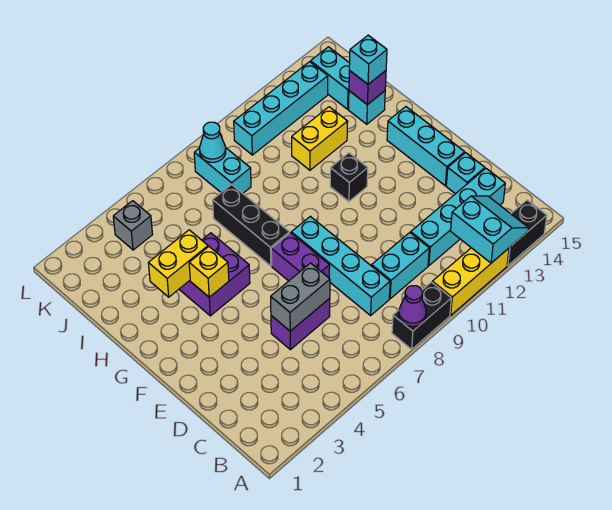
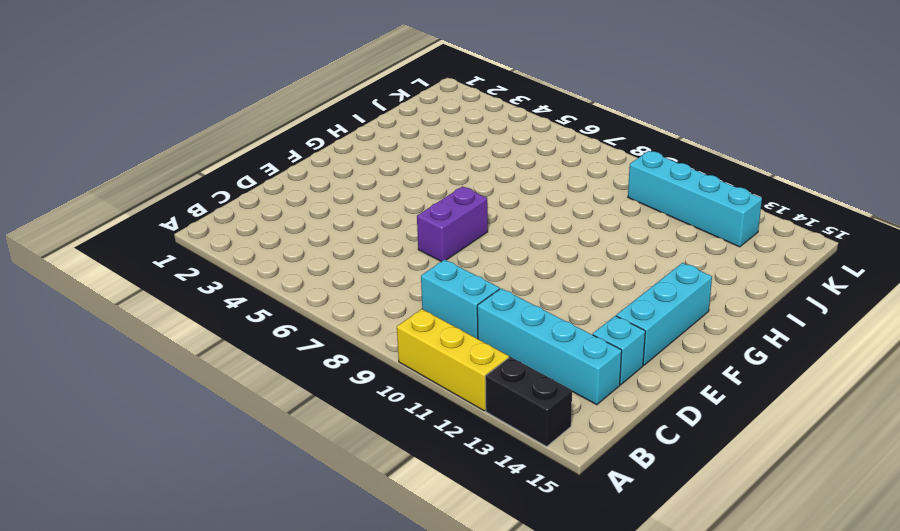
none -> black 1x2 brick [392,282,451,349]
none -> cyan 1x4 brick [291,216,390,315]
none -> purple 1x2 brick [271,298,330,350]

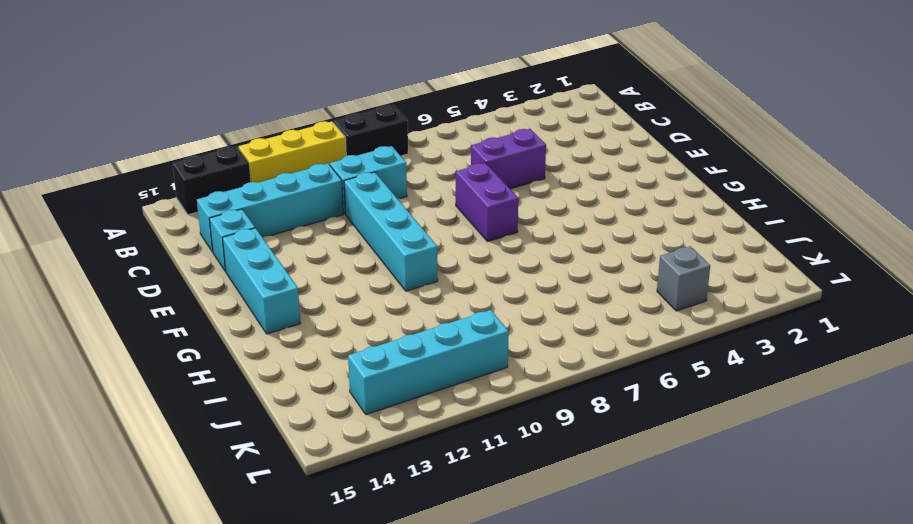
cyan 1x4 brick [344,172,438,291] -> cyan 1x4 brick moved to [291,216,390,315]
none -> purple 2x2 brick [179,233,250,316]
none -> black 1x3 brick [213,184,289,266]
none -> black 1x1 brick [330,153,368,202]

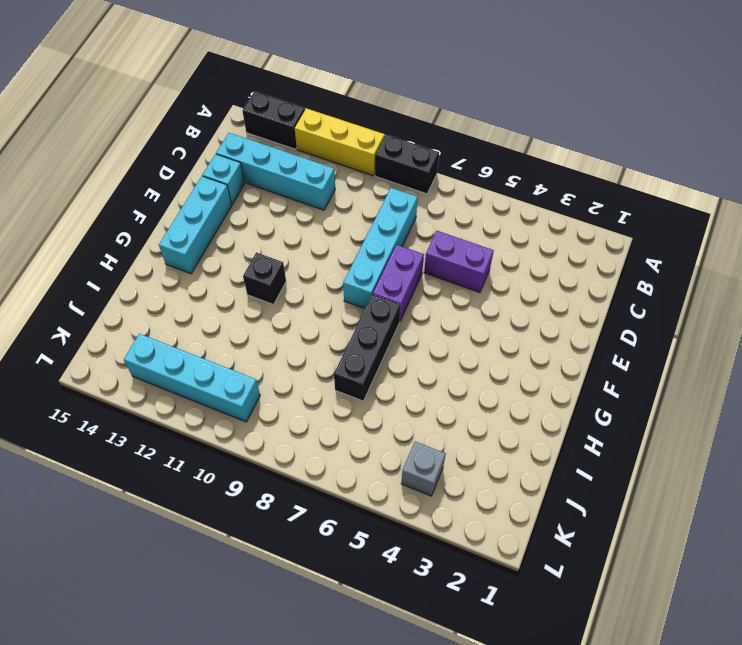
none -> cyan 1x2 brick [372,233,429,299]
none -> purple 2x2 brick [179,233,250,316]
none -> yellow 1x2 brick [292,107,348,170]

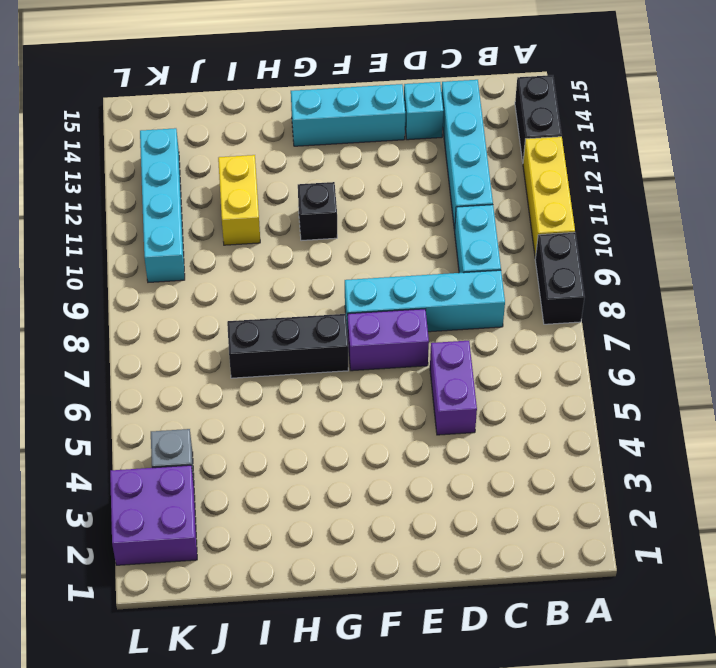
purple 2x2 brick [110,465,197,565] -> purple 2x2 brick moved to [179,233,250,316]
none -> cyan 1x1 brick [348,91,385,124]
none -> cyan 1x2 brick [194,148,251,193]
none -> cyan 1x2 brick [311,47,350,109]

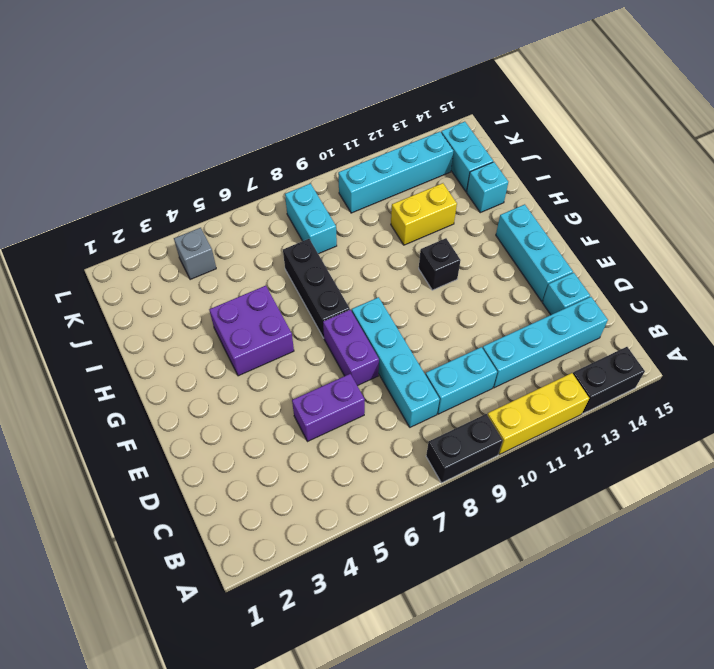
none -> purple 1x1 cone [399,286,426,326]
none -> cyan 2x2 slope [451,196,529,263]
none -> grey 1x2 brick [271,263,330,331]

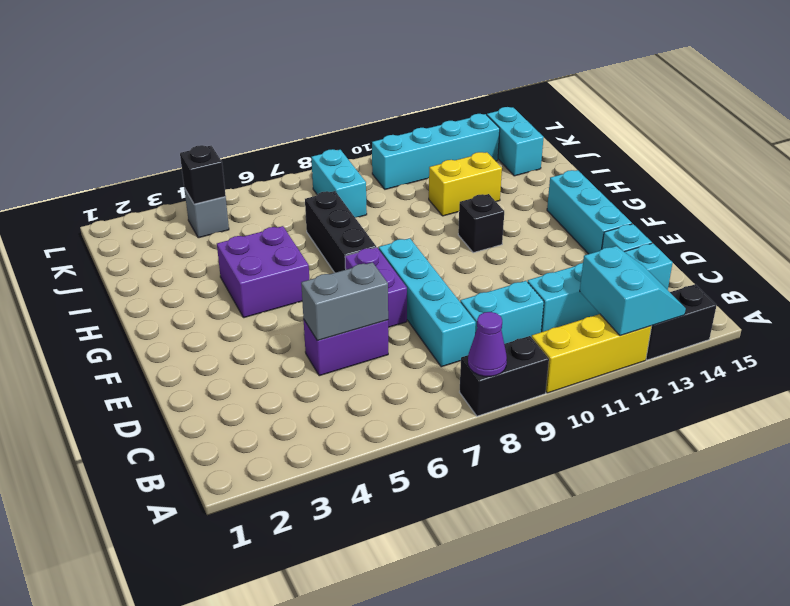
black 1x1 brick [180,145,226,204] -> none
none -> cyan 1x1 brick [348,91,385,124]
none -> yellow 1x1 brick [189,247,229,297]
none -> yellow 1x2 brick [148,230,208,297]

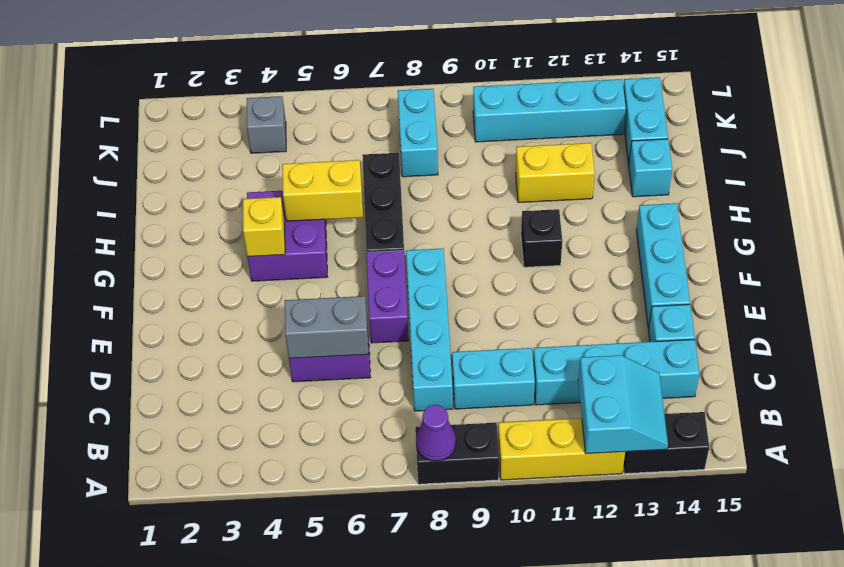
yellow 1x2 brick [282,160,363,221] -> yellow 1x2 brick moved to [148,230,208,297]
none -> purple 1x1 brick [349,71,386,105]
none -> cyan 1x1 cone [200,122,226,162]
none -> cyan 1x1 brick [349,35,387,84]

